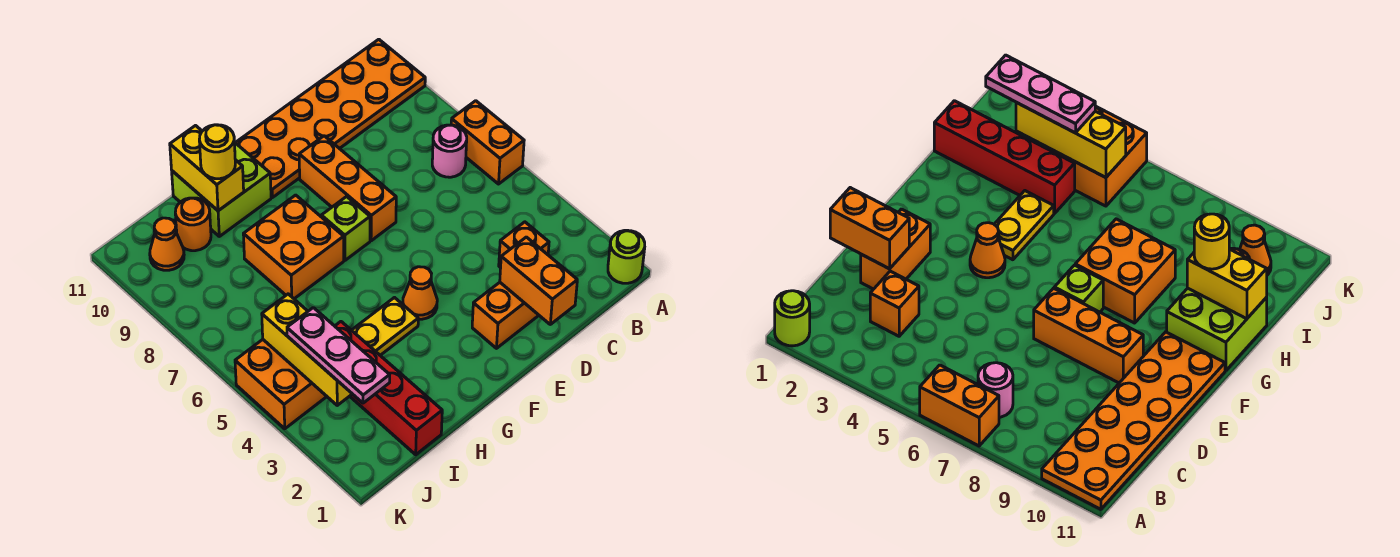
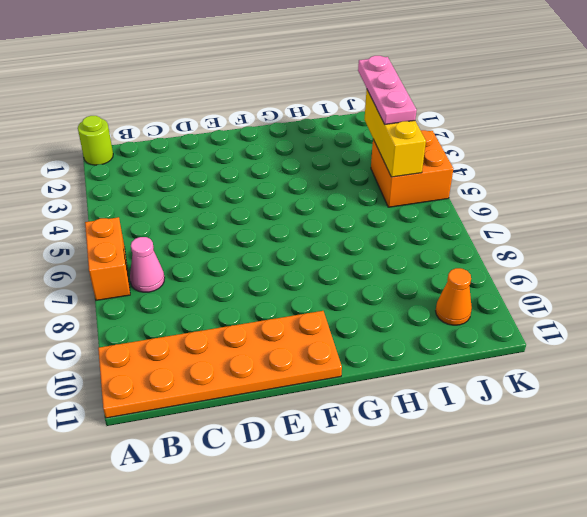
pink 1x1 cone [130,237,165,292] -> pink 1x1 round brick [432,125,467,177]
none -> orange 1x1 brick [499,222,549,268]
none -> orange 1x2 brick [472,282,539,348]
none -> orange 1x3 brick [299,136,396,241]

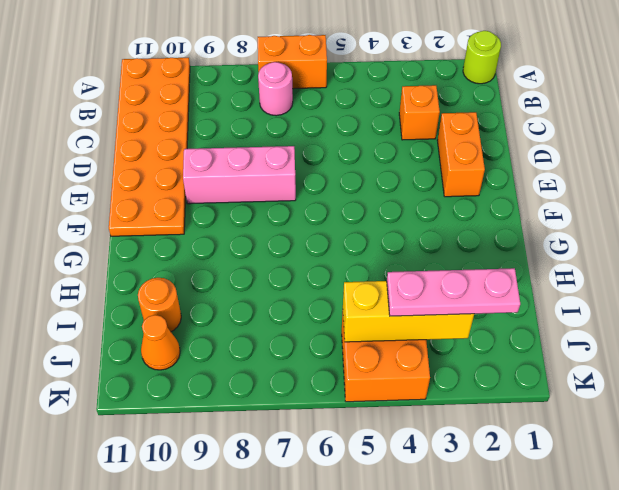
pink 1x3 brick [183,146,296,204] -> orange 1x3 brick [299,136,396,241]
none -> orange 1x1 cone [403,267,437,319]
none -> lime 1x1 brick [321,197,370,260]
none -> yellow 1x2 plate [352,298,418,355]

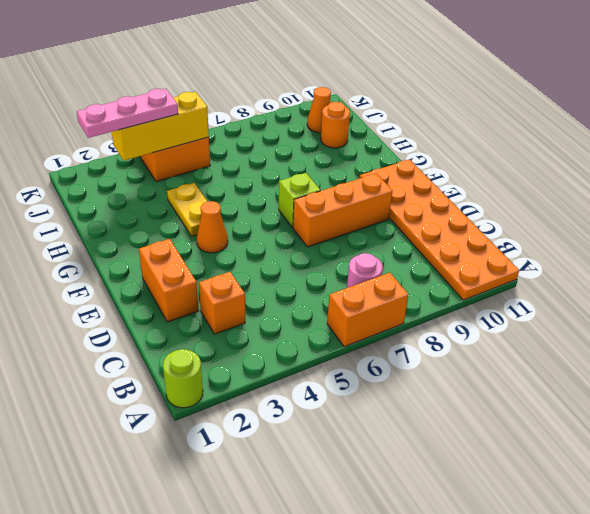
none -> orange 2x2 brick [243,195,344,299]
none -> lime 2x2 brick [172,142,271,236]
none -> red 1x4 brick [335,322,442,455]

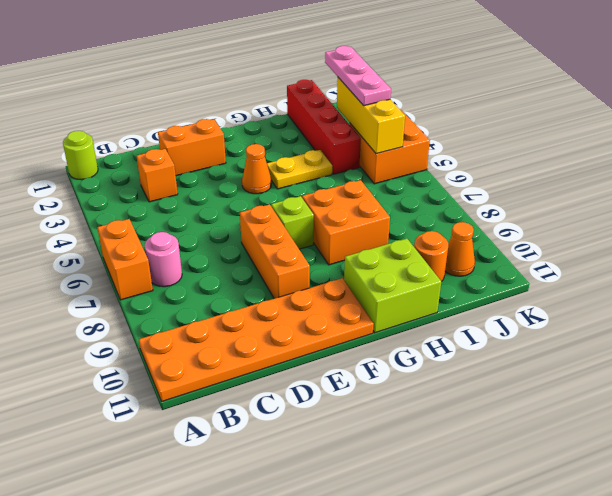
none -> orange 1x2 brick [500,237,577,324]
none -> yellow 1x2 brick [170,126,244,211]
none -> yellow 1x1 round brick [199,125,235,179]

